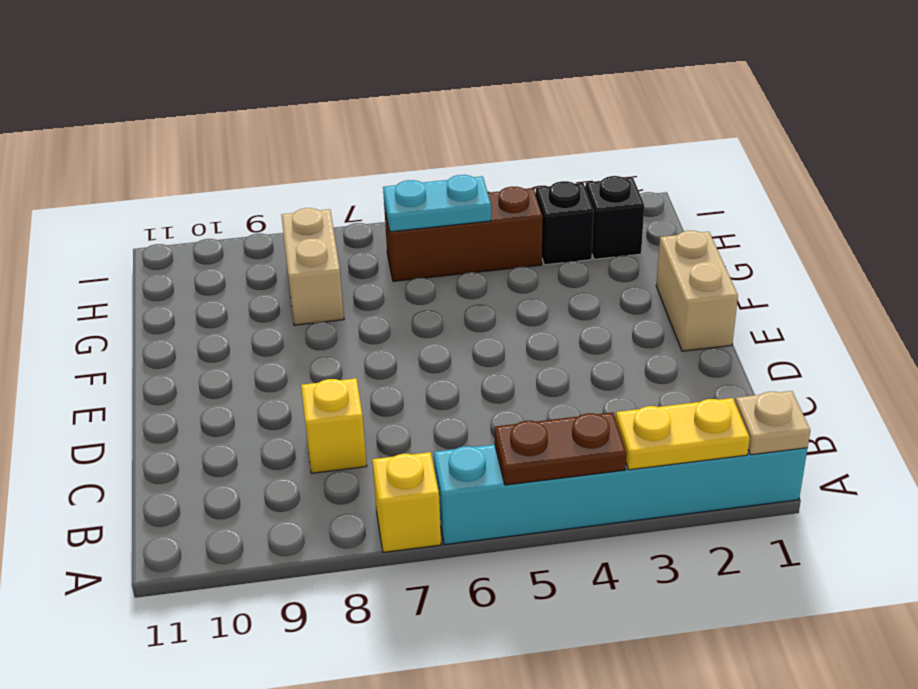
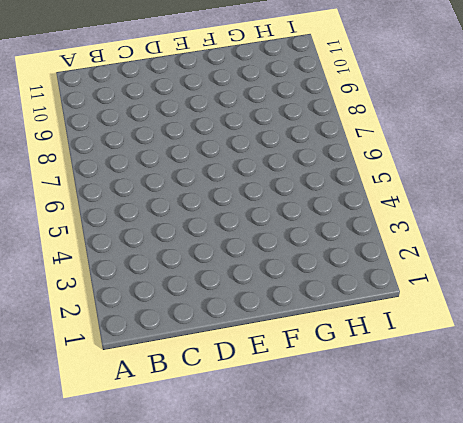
none -> cyan 1x6 brick [434,444,807,545]
none -> yellow 1x1 brick [372,452,441,552]
none -> yellow 1x1 brick [301,378,367,473]

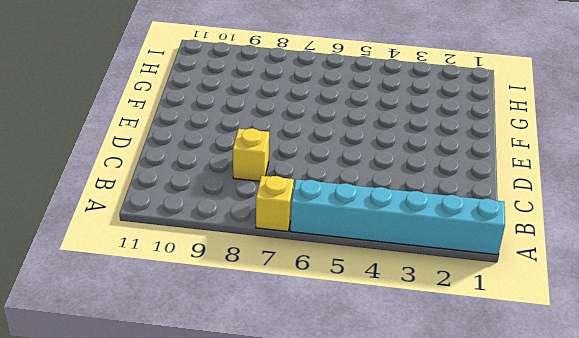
none -> tan 1x2 brick [656,231,738,351]
none -> tan 1x2 brick [281,208,344,325]
none -> black 1x1 brick [586,176,644,259]

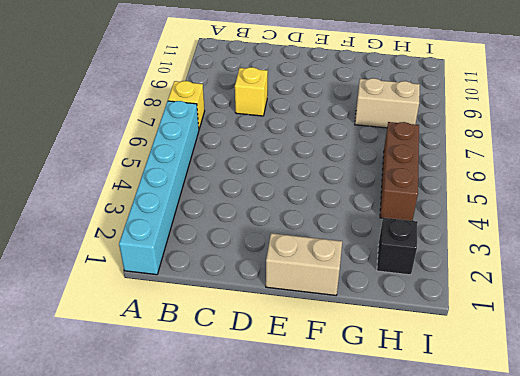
none -> black 1x1 brick [536,181,594,265]
none -> tan 1x1 plate [735,391,810,455]
none -> yellow 1x2 plate [616,398,750,470]

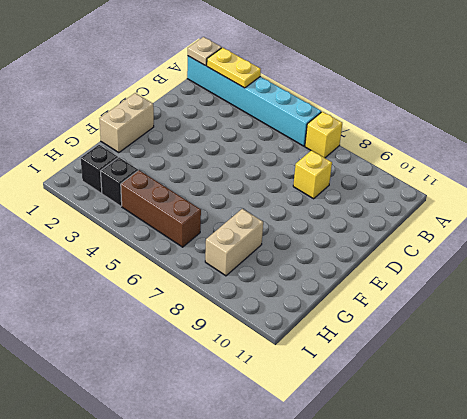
none -> brown 1x2 plate [495,412,627,485]
none -> cyan 1x2 plate [383,175,491,232]

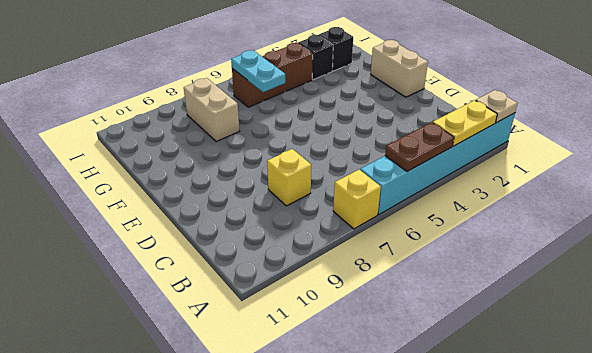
cyan 1x2 plate [231,50,285,92] -> cyan 1x2 plate turned to [383,175,491,232]

